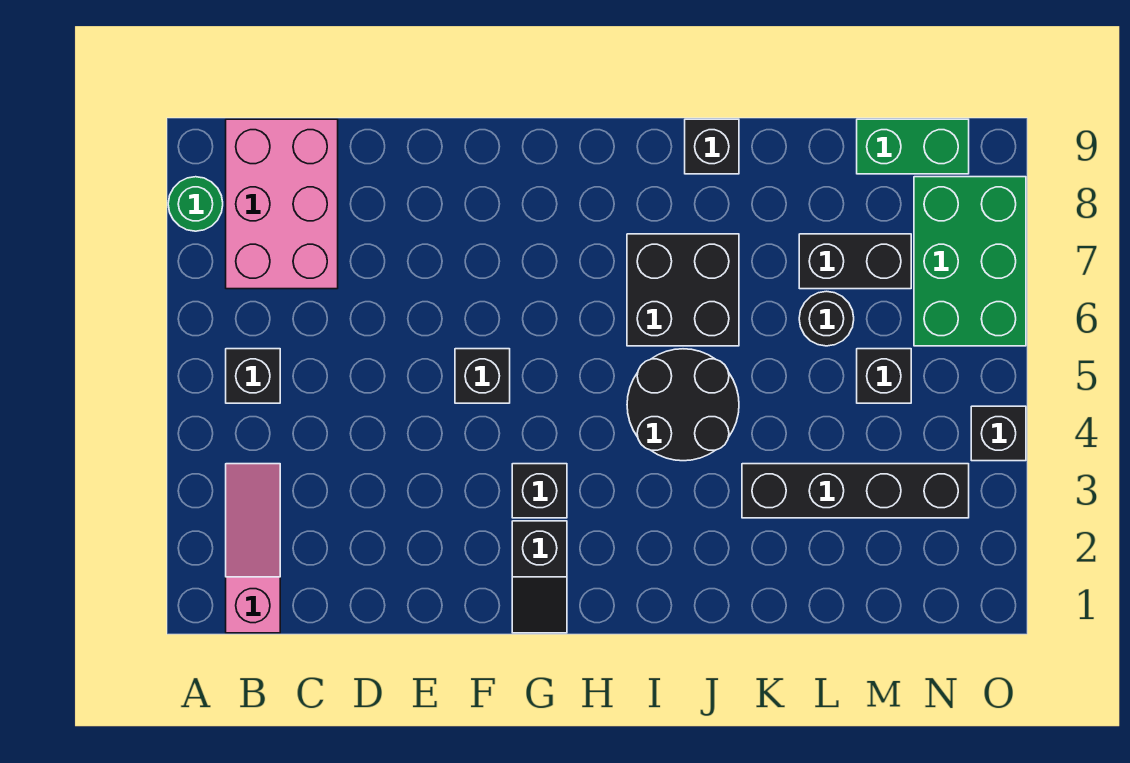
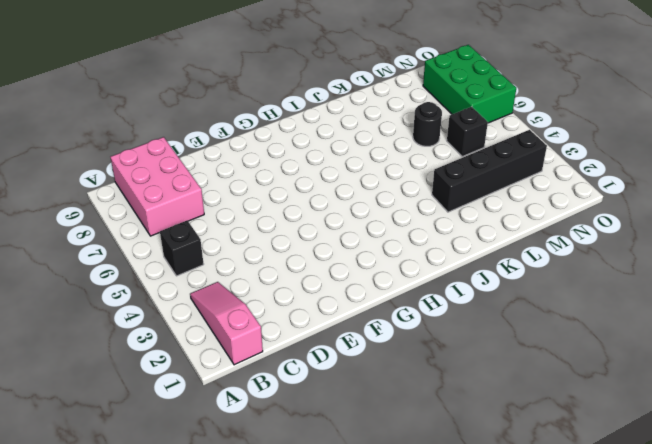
none -> green 1x1 round brick [168,177,223,231]
none -> black 1x1 brick [455,349,510,403]
none -> black 1x2 slope [512,521,567,633]

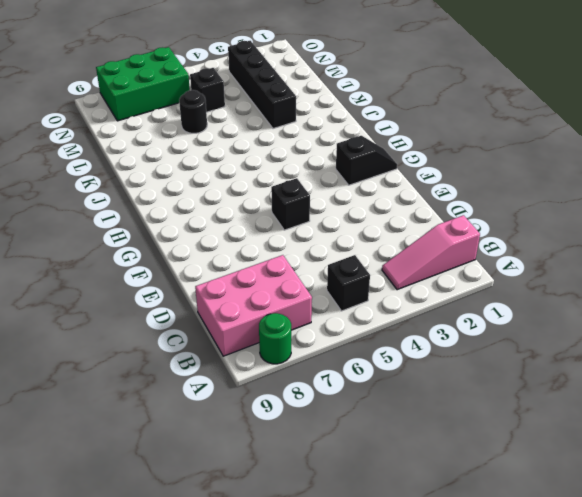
none -> black 1x1 brick [512,464,567,518]
none -> black 2x2 round brick [627,349,739,461]
none -> black 2x2 brick [627,234,739,346]

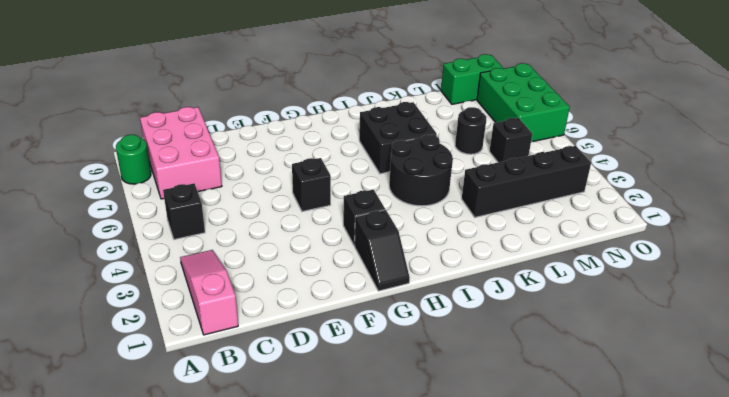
none -> black 1x1 brick [685,119,739,174]
none -> black 1x2 brick [799,234,911,289]
none -> black 1x1 brick [971,406,1026,461]

